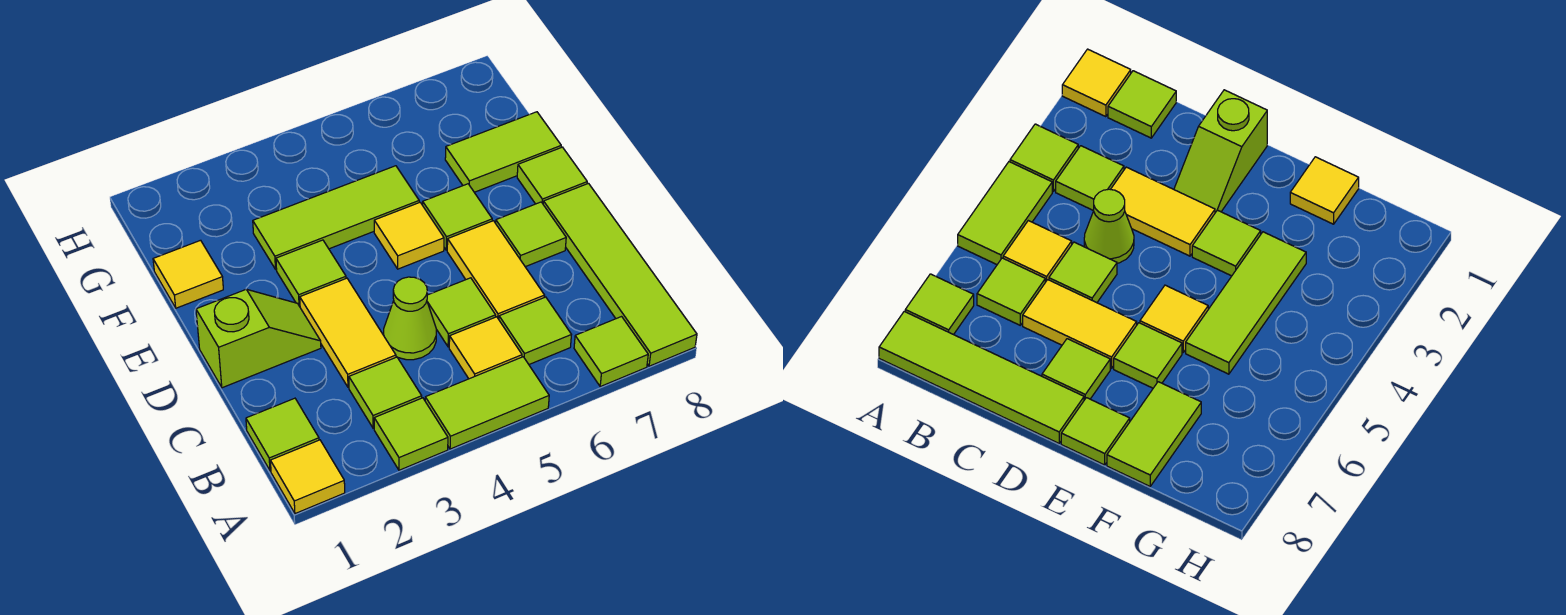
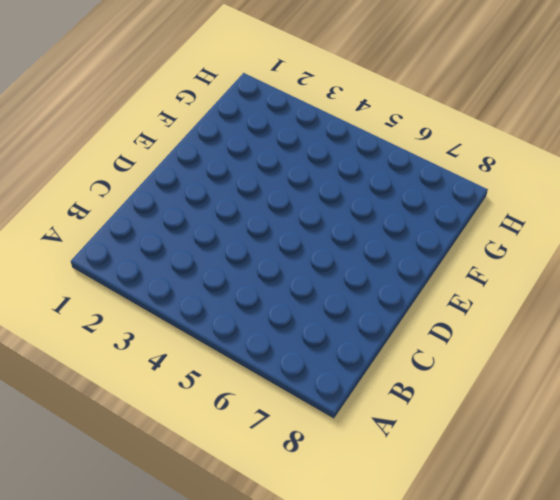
none -> yellow 1x1 tile [270,440,345,514]
none -> lime 1x1 tile [374,398,448,470]
none -> lime 1x2 tile [425,357,549,449]

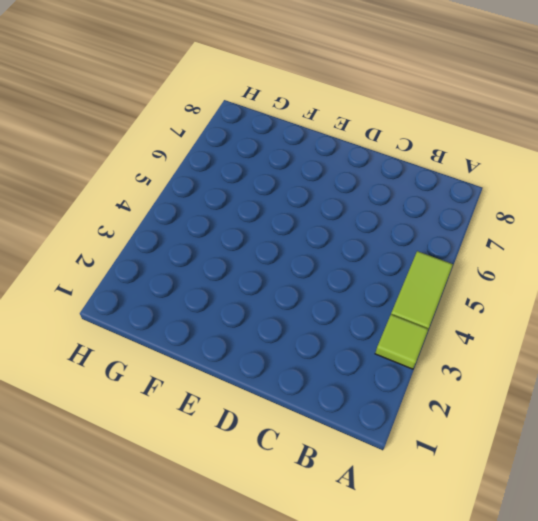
none -> yellow 1x1 tile [270,440,345,514]
none -> lime 1x1 tile [574,317,648,387]
none -> lime 1x4 tile [543,183,697,366]

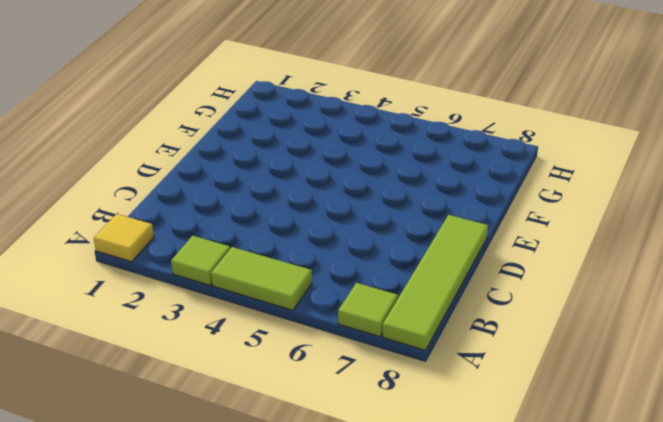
none -> lime 1x1 tile [246,398,319,471]
none -> lime 1x1 tile [349,357,422,428]
none -> yellow 1x1 tile [449,317,522,379]

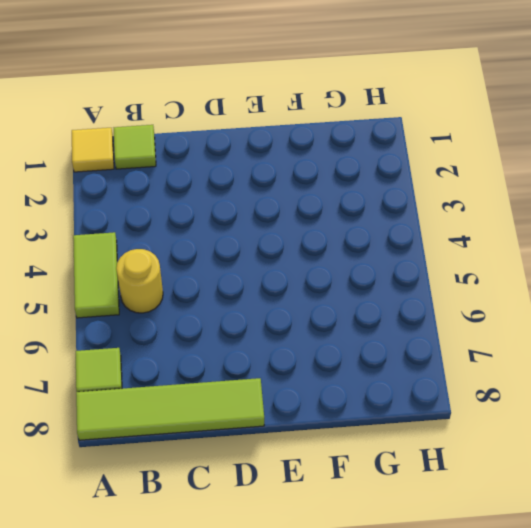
yellow 1x1 round brick [116,249,163,313] -> yellow 1x1 tile [449,317,522,379]
none -> lime 1x1 tile [374,398,448,470]
none -> lime 1x1 tile [349,357,422,428]
none -> lime 1x1 tile [499,297,571,364]

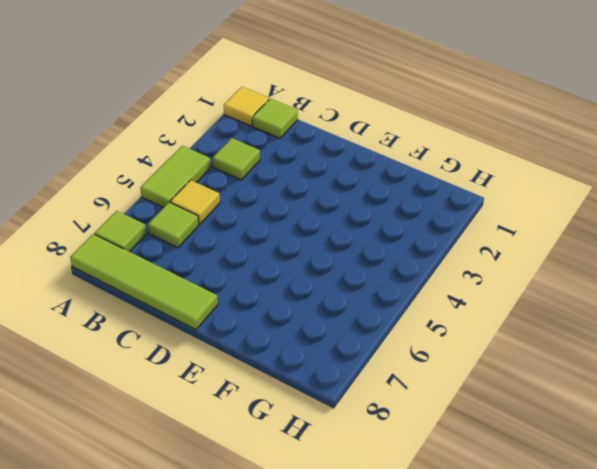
none -> lime 1x1 tile [374,398,448,470]
none -> yellow 1x2 tile [300,278,396,387]
none -> lime 1x1 cone [384,277,436,360]

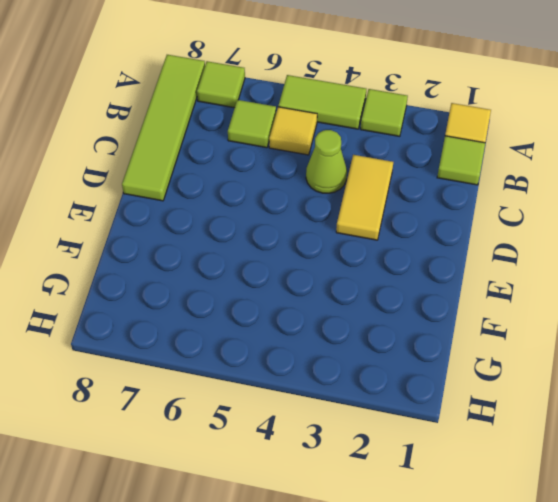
none -> lime 1x1 tile [349,357,422,428]
none -> lime 1x1 tile [427,278,496,347]
none -> yellow 1x2 tile [447,221,545,319]

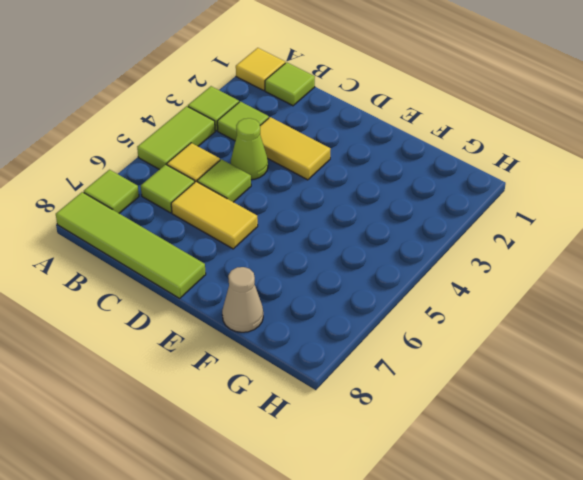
tan 1x1 cone [222,267,263,332] -> lime 1x2 tile [445,112,561,192]
none -> lime 1x2 slope [196,289,321,388]
none -> lime 1x1 tile [496,202,566,267]
none -> lime 1x1 tile [276,240,346,307]

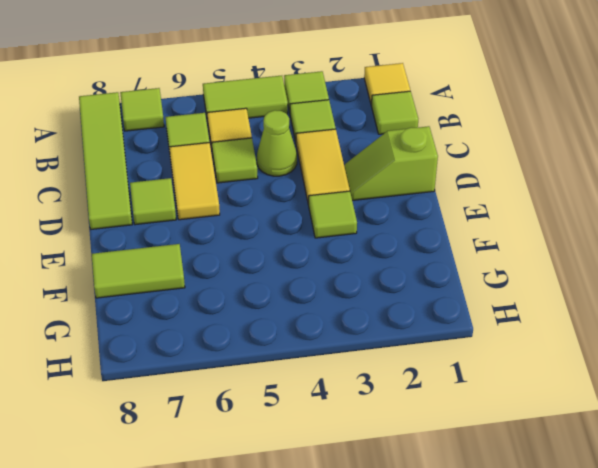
none -> yellow 1x1 tile [374,202,444,269]
none -> lime 1x1 tile [423,184,492,250]
none -> lime 1x1 tile [517,147,587,204]

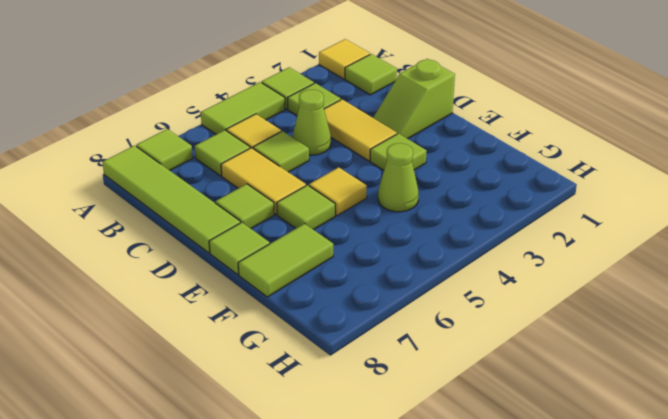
lime 1x1 cone [378,143,419,212] -> lime 1x3 tile [253,166,419,269]
none -> yellow 1x1 tile [153,240,223,308]

